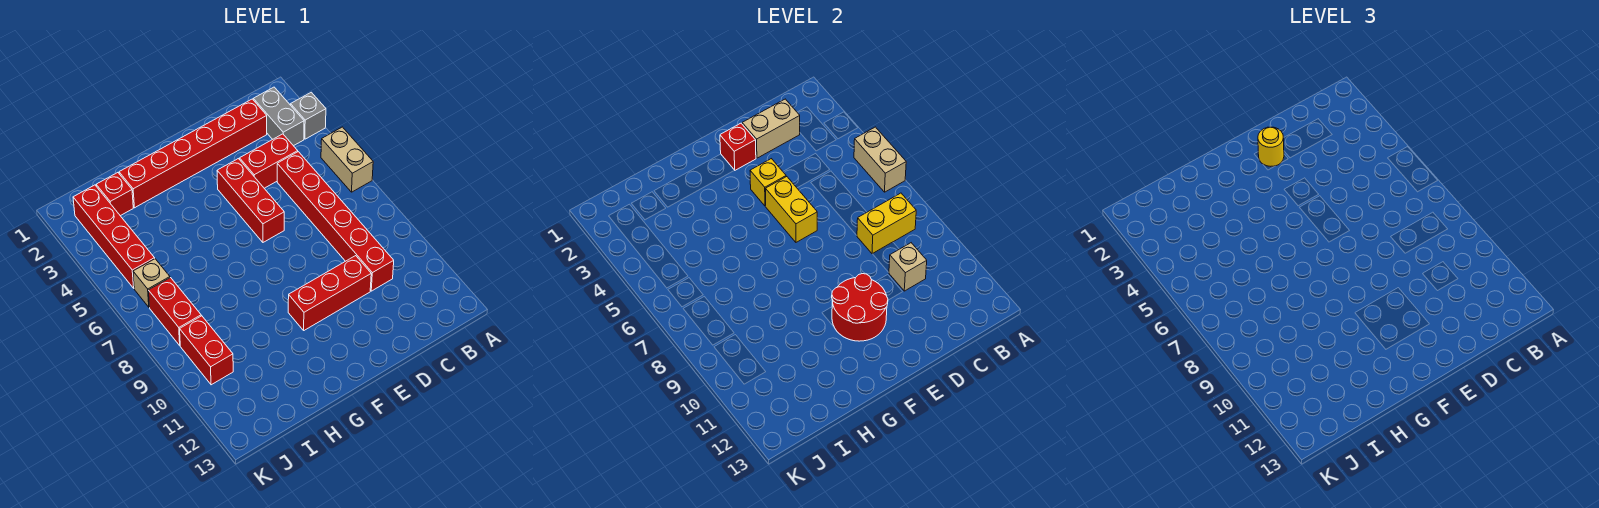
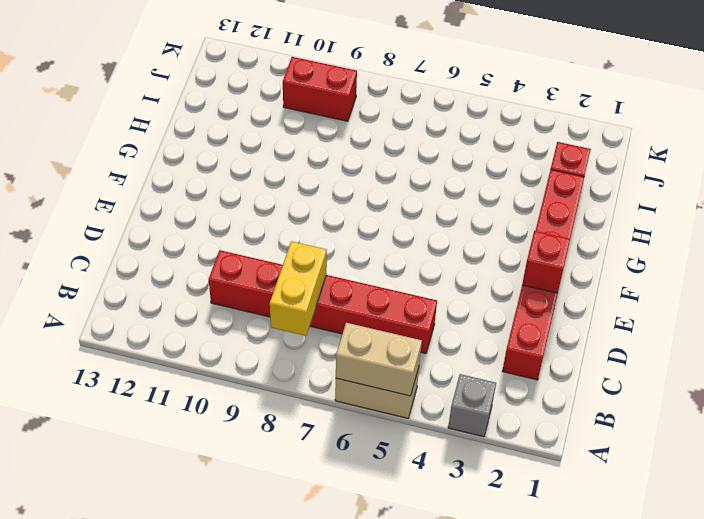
none -> grey 1x2 brick [253,87,304,146]
none -> red 1x2 brick [240,134,298,188]
none -> red 1x3 brick [288,256,371,330]

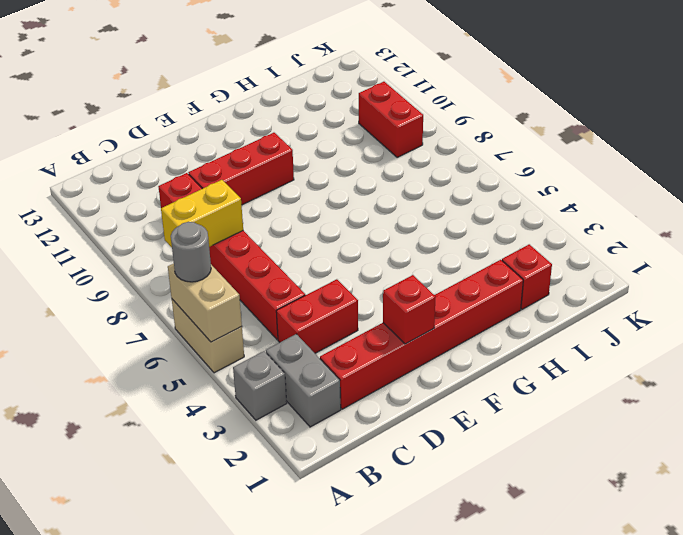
grey 1x1 round brick [171,222,211,282] -> none
none -> red 1x3 brick [217,159,284,242]
none -> red 1x4 brick [73,185,155,288]
none -> tan 1x1 brick [133,259,170,307]

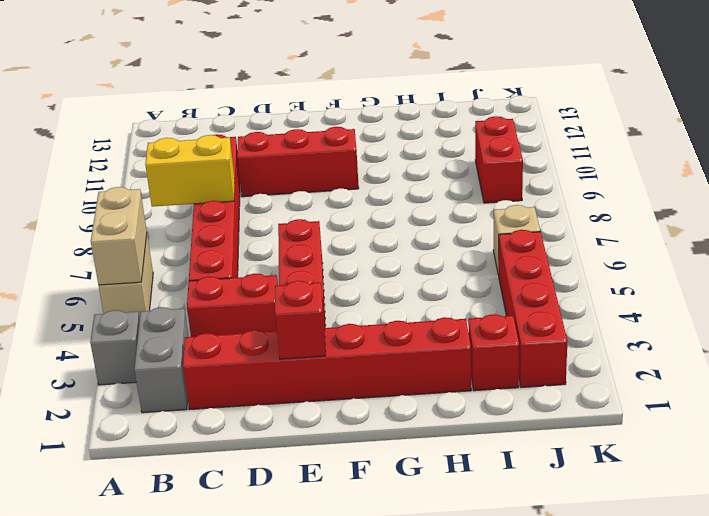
none -> red 1x2 brick [148,278,201,345]
none -> tan 1x2 brick [742,99,800,158]
none -> tan 1x1 brick [889,243,927,291]

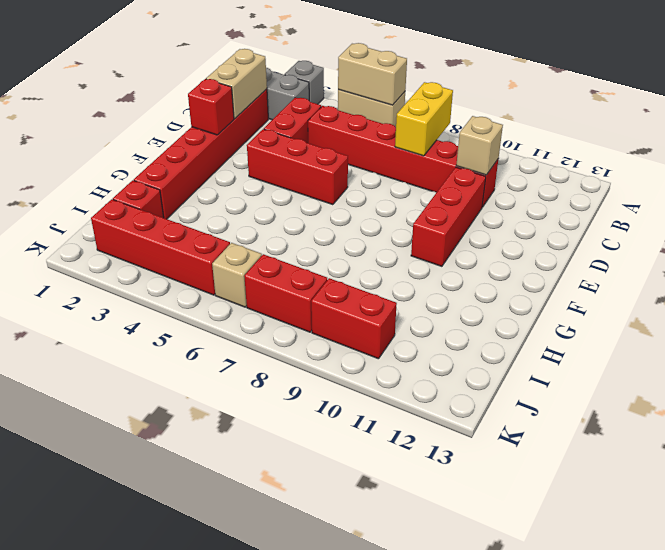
none -> yellow 1x1 brick [750,159,786,206]
none -> yellow 1x2 brick [766,177,817,242]
none -> red 2x2 round brick [832,274,888,341]

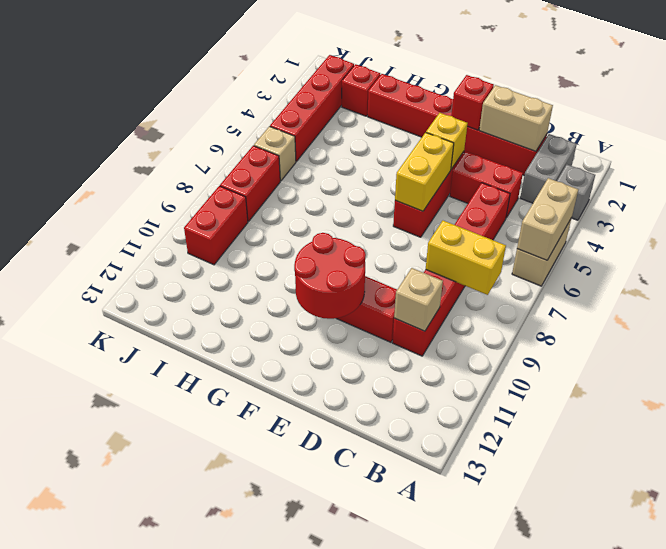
none -> yellow 1x1 round brick [1258,127,1284,166]

